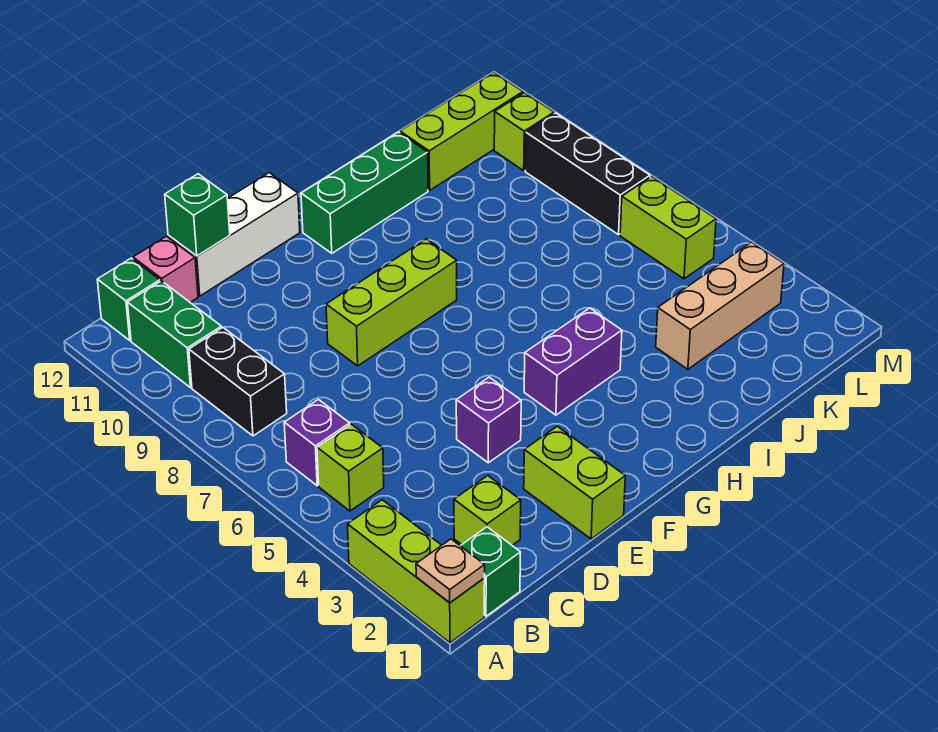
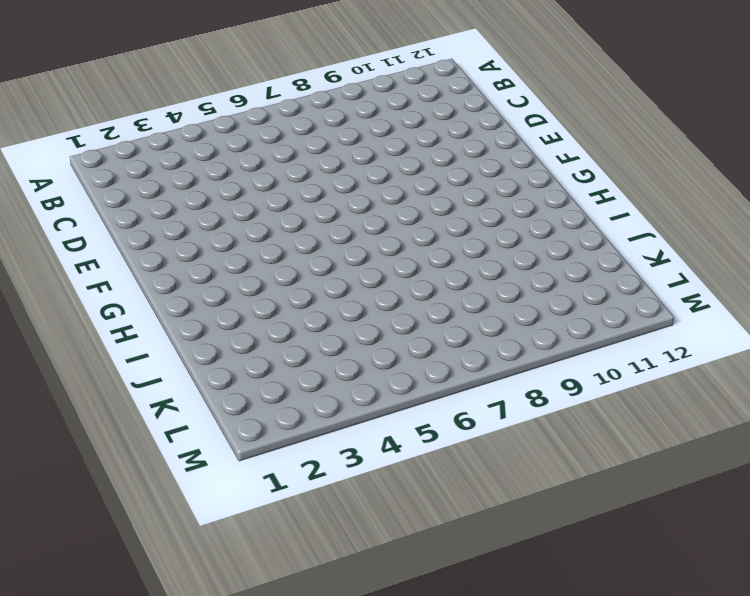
none -> lime 1x3 brick [348,500,485,643]
none -> green 1x1 brick [461,527,521,616]
none -> lime 1x1 brick [317,424,384,511]

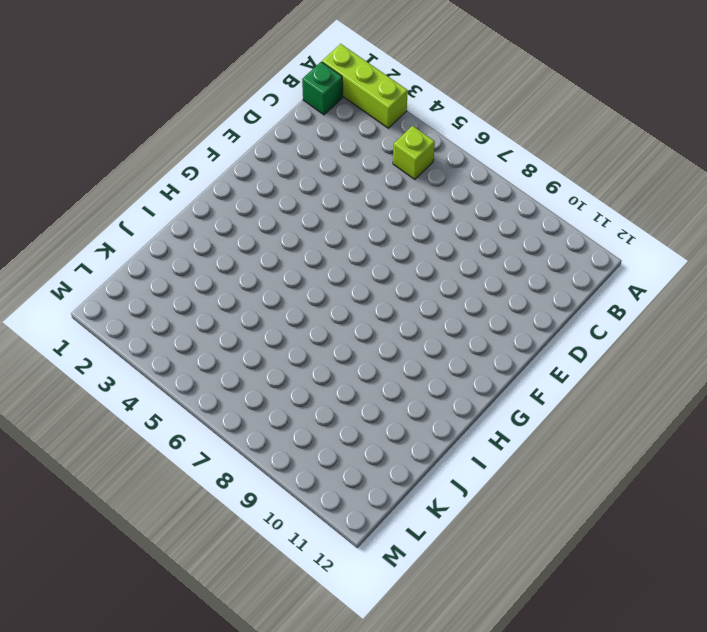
none -> purple 1x1 brick [284,400,350,486]
none -> black 1x2 brick [189,327,287,436]
none -> green 1x2 brick [127,281,222,388]

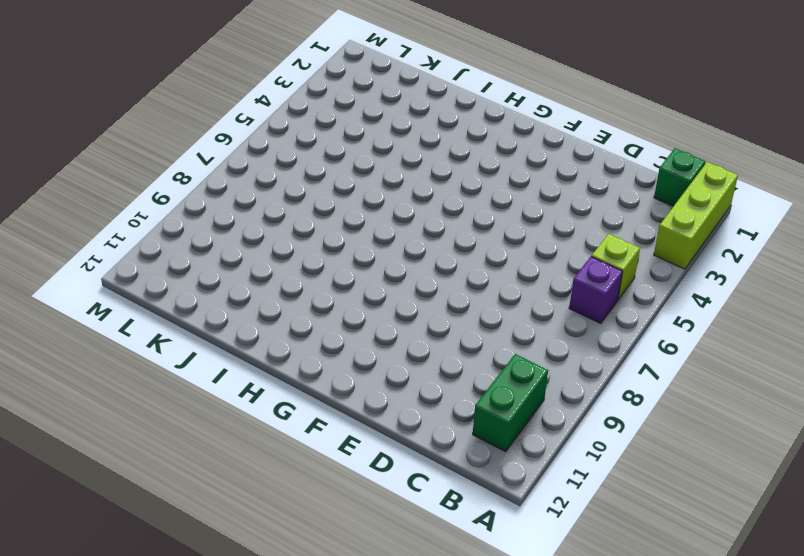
none -> black 1x2 brick [189,327,287,436]
none -> green 1x1 brick [97,258,160,340]
none -> lime 1x1 brick [454,476,521,545]

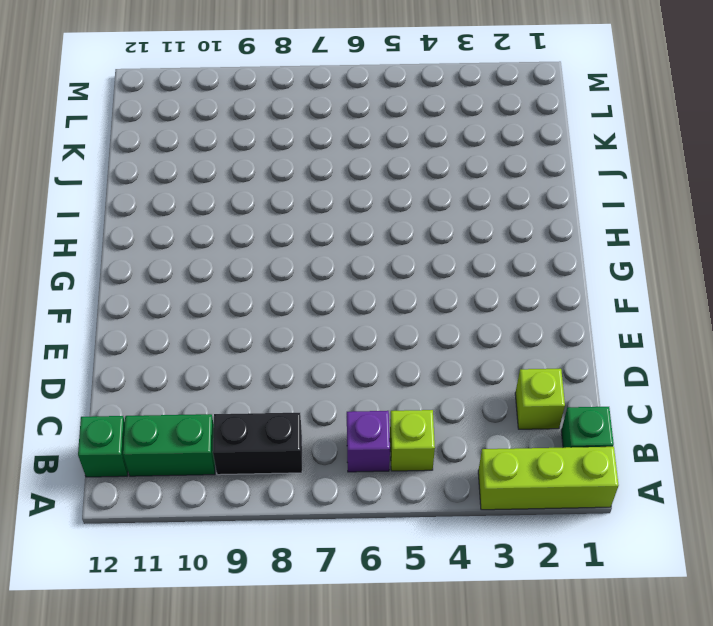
none -> pink 1x1 brick [133,236,198,302]
none -> white 1x3 brick [168,173,300,296]
none -> lime 1x2 brick [524,426,625,539]

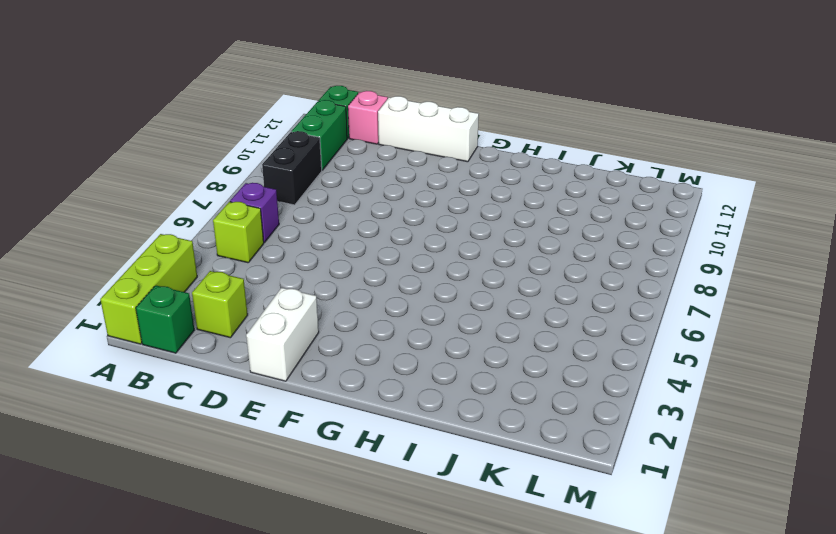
white 1x2 brick [246,288,319,381] -> lime 1x2 brick [524,426,625,539]
none -> purple 1x1 brick [456,377,521,463]
none -> lime 1x3 brick [326,239,457,366]
none -> purple 1x2 brick [524,308,622,415]

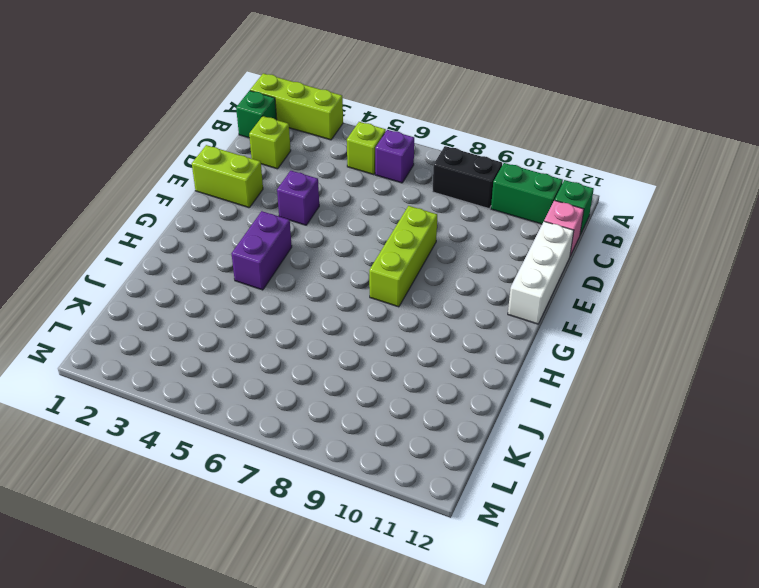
none -> green 1x3 brick [301,132,428,253]
none -> tan 1x3 brick [656,242,784,369]
none -> lime 1x3 brick [400,72,523,190]

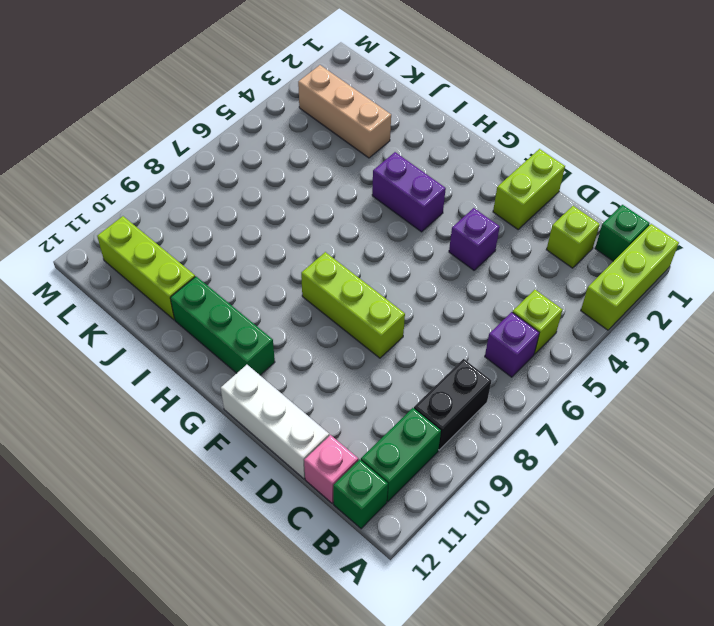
none -> lime 1x2 brick [620,176,716,279]
none -> black 1x3 brick [525,113,650,235]
none -> lime 1x1 brick [494,93,554,170]

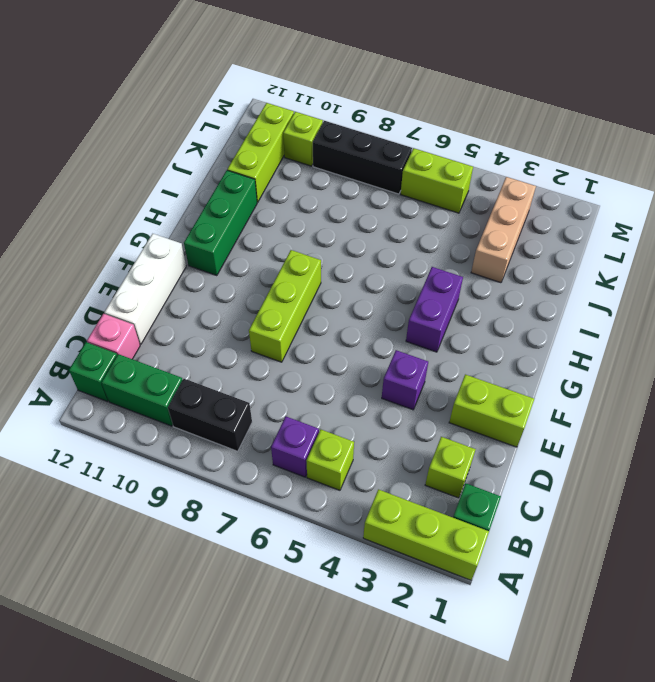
none -> tan 1x1 plate [416,539,485,603]
none -> green 1x1 brick [165,174,230,256]

